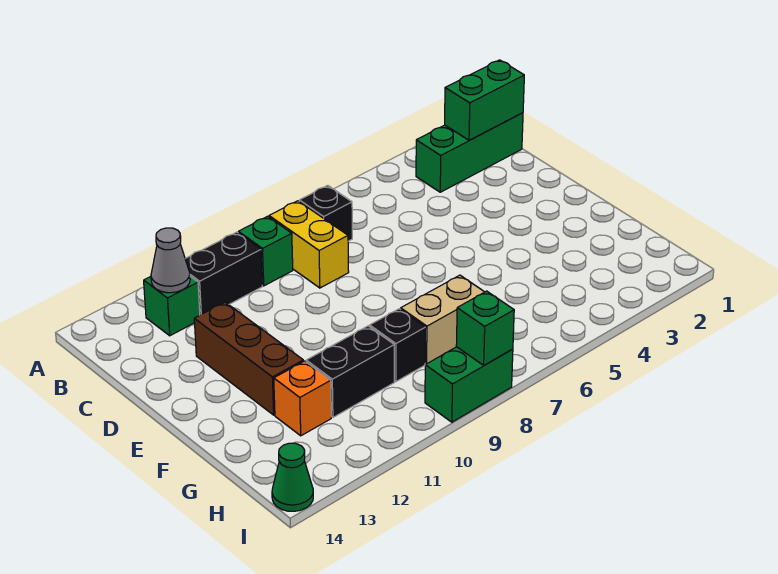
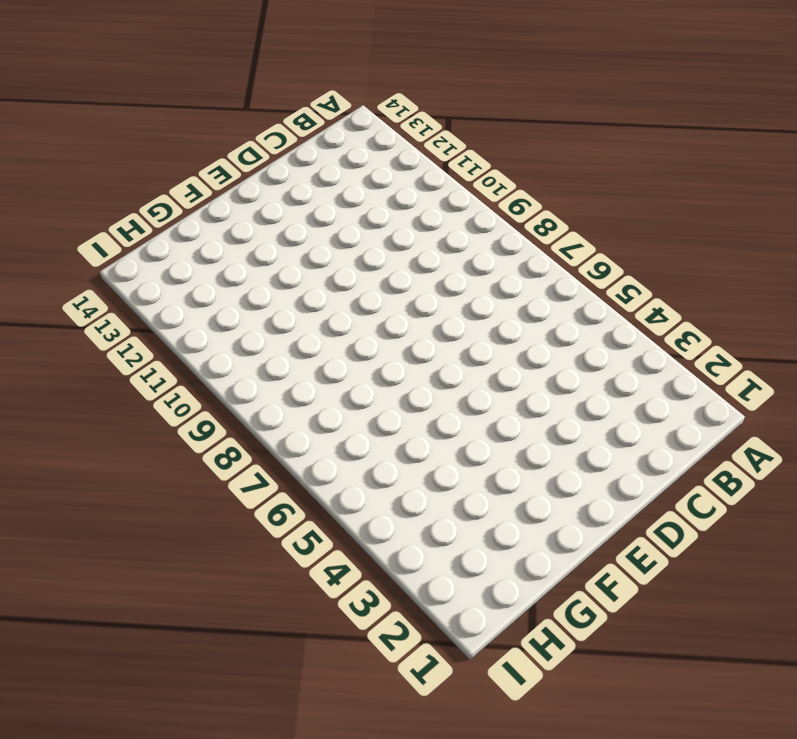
none -> green 1x3 brick [416,113,523,192]
none -> black 1x1 brick [299,185,352,241]
none -> yellow 1x2 brick [269,201,349,288]

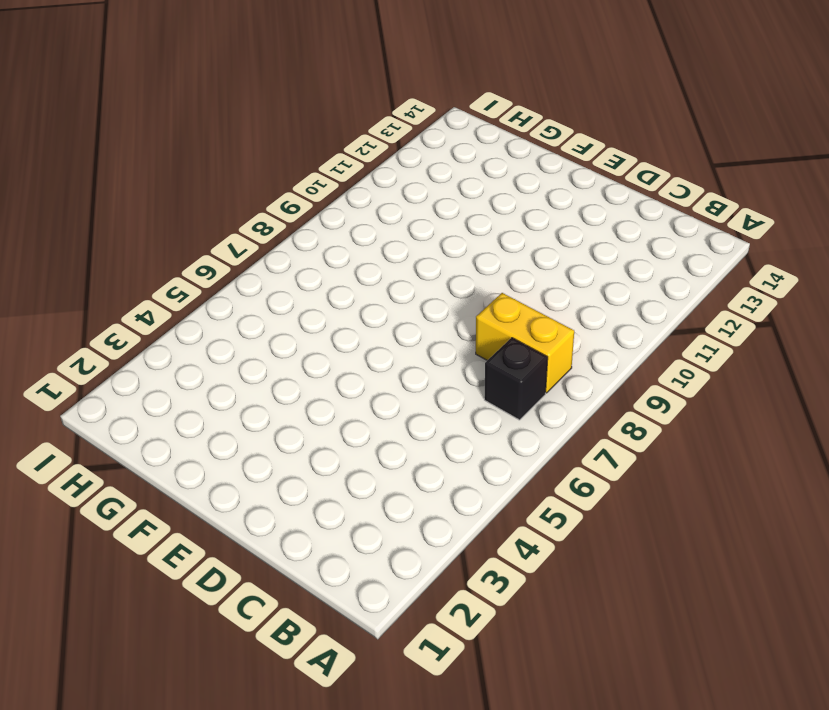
none -> green 1x3 brick [416,113,523,192]
none -> green 1x1 brick [238,216,293,286]
none -> black 1x2 brick [185,232,262,315]

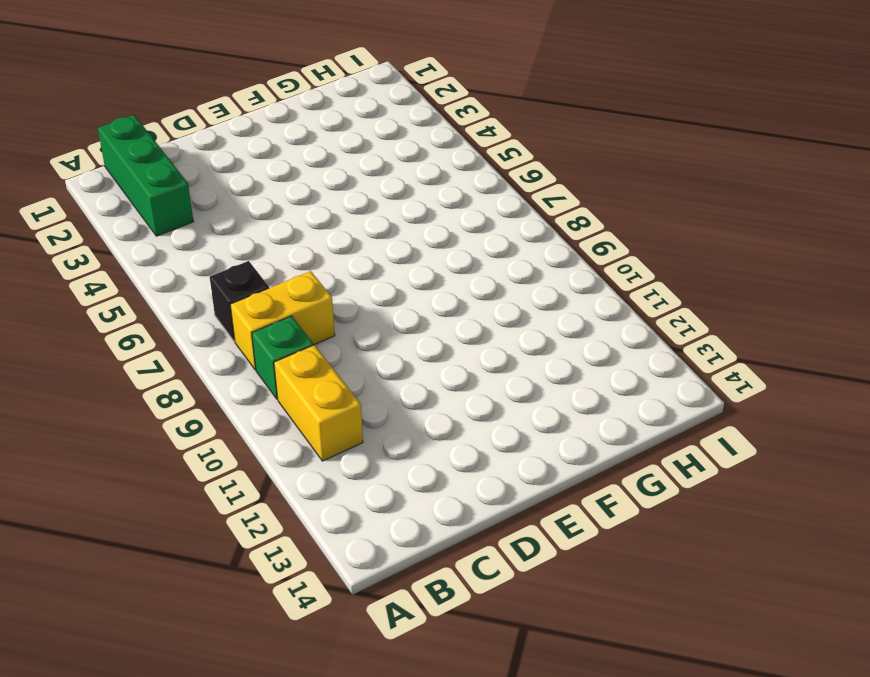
yellow 1x2 brick [274,345,363,461] -> black 1x2 brick [185,232,262,315]
none -> green 1x1 brick [144,277,200,336]
none -> brown 1x3 brick [194,302,303,415]
none -> tan 1x2 brick [401,275,484,364]

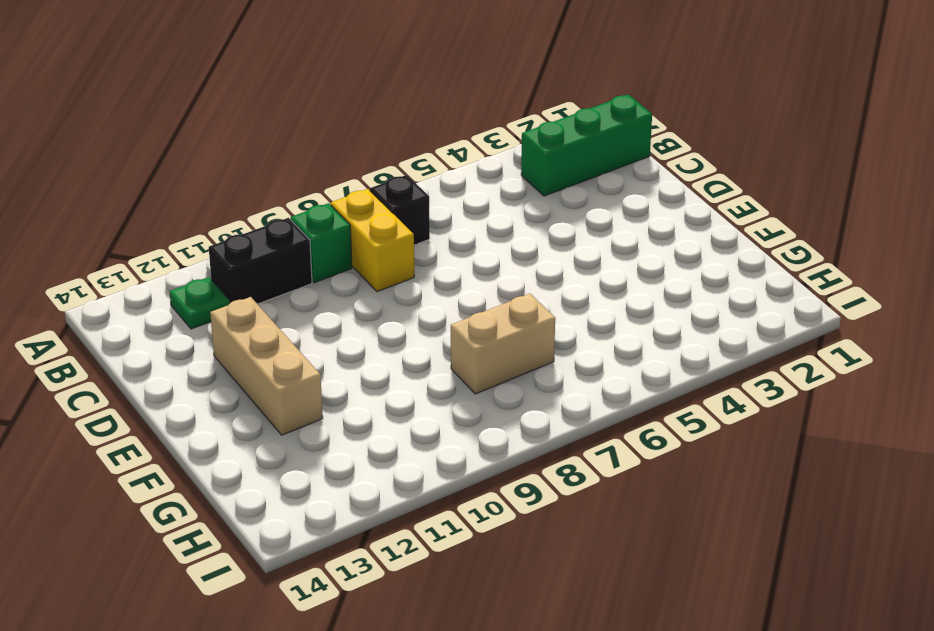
green 1x1 plate [170,277,230,329] -> green 1x1 brick [144,277,200,336]
tan 1x3 brick [210,297,323,435] -> brown 1x3 brick [194,302,303,415]
none -> black 1x1 brick [370,309,426,382]
none -> black 1x2 brick [306,326,394,417]
none -> orange 1x1 brick [274,361,331,436]

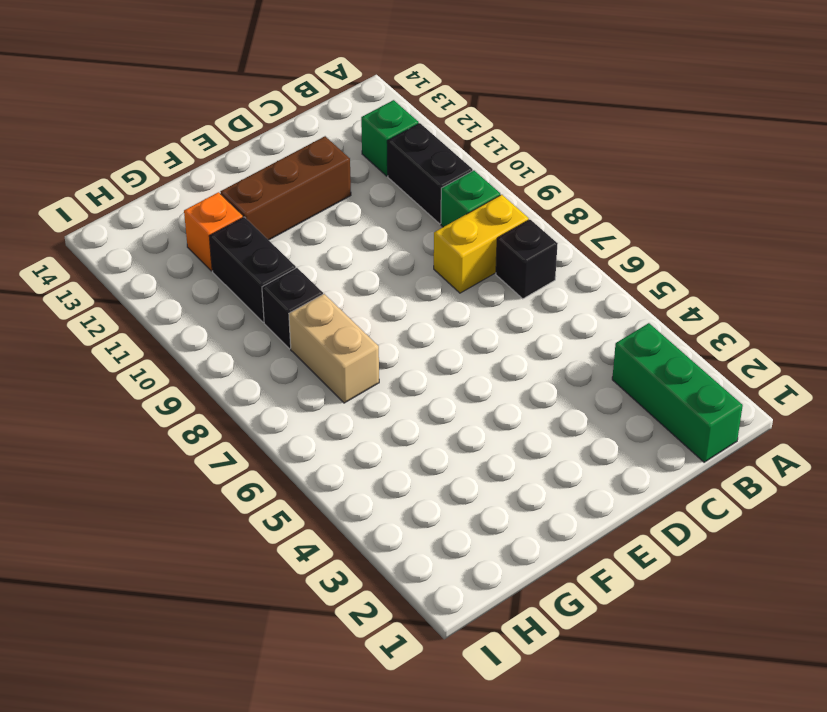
none -> green 1x2 brick [425,347,513,422]
none -> green 1x1 cone [272,443,313,511]
none -> green 1x2 brick [445,60,524,140]

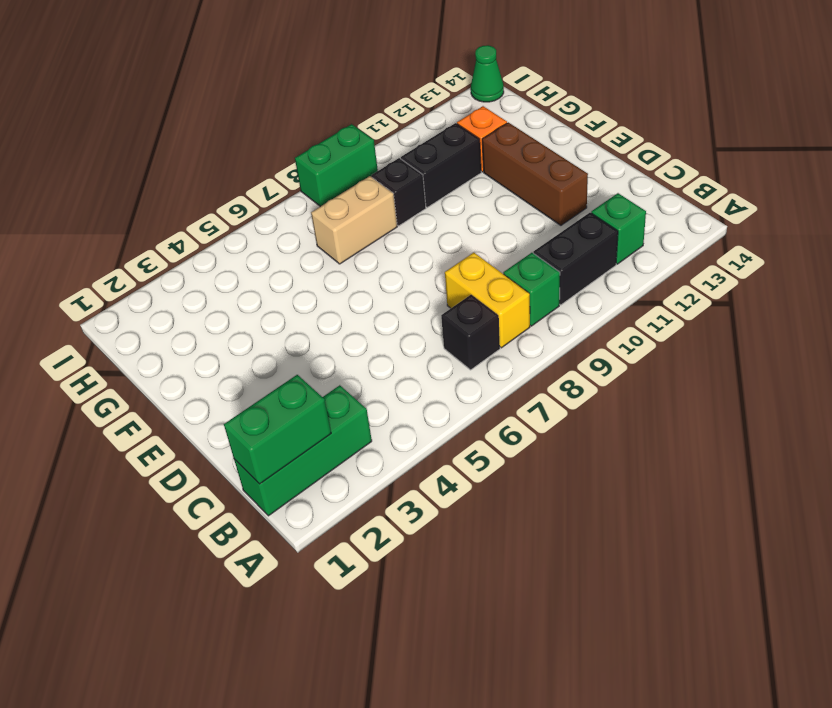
none -> grey 1x1 cone [151,228,190,293]
none -> green 1x1 brick [456,291,514,365]

